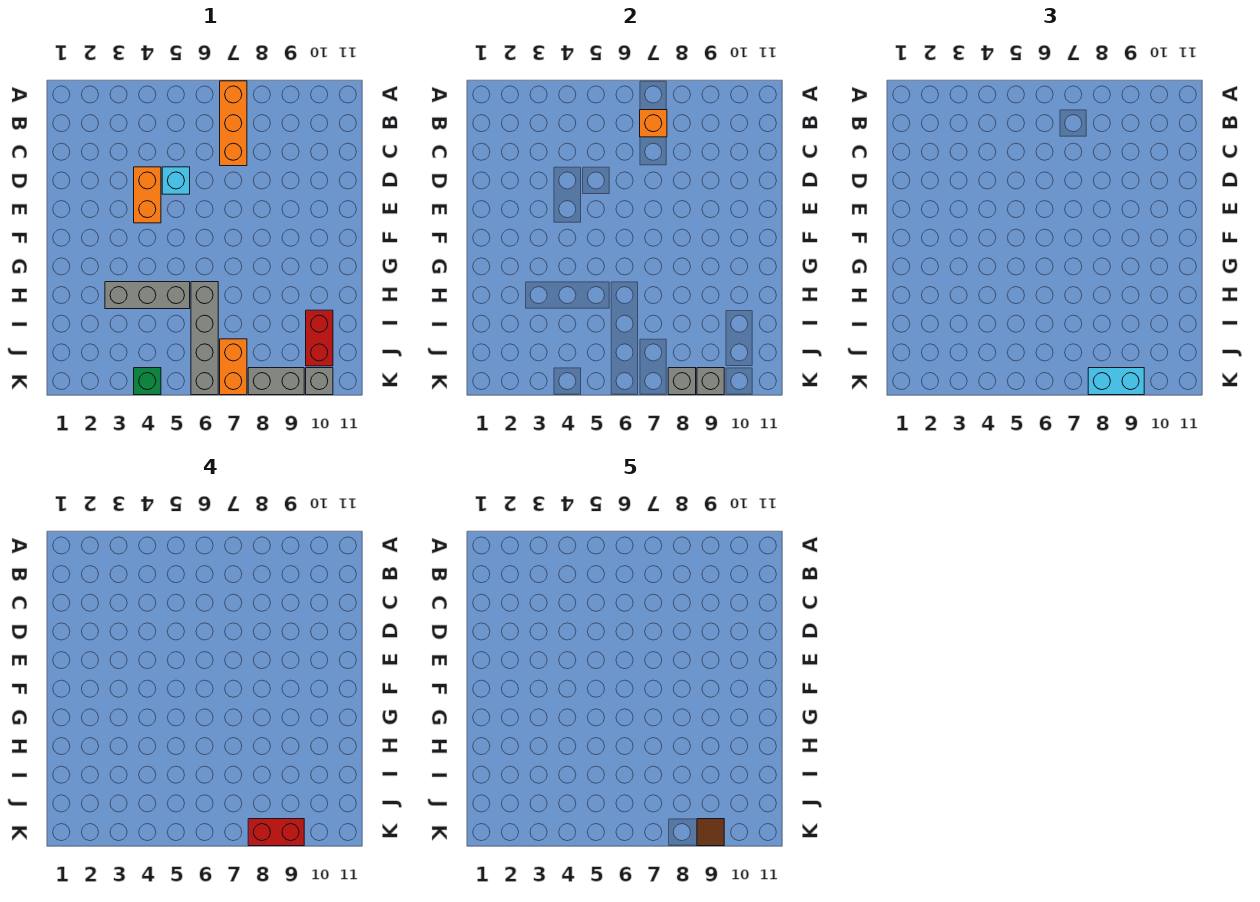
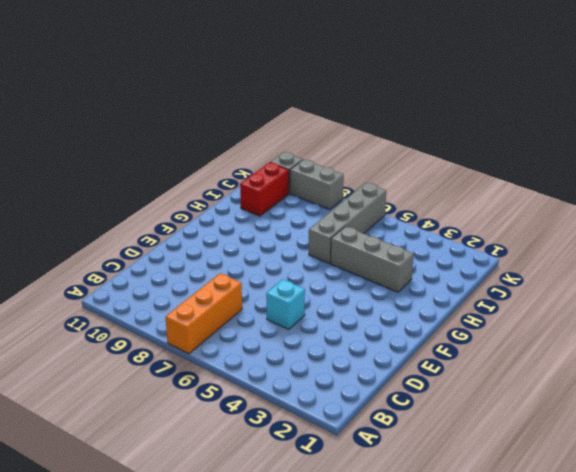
none -> orange 1x2 brick [134,167,161,223]
none -> orange 1x2 brick [220,339,247,395]
none -> green 1x1 brick [134,368,161,395]

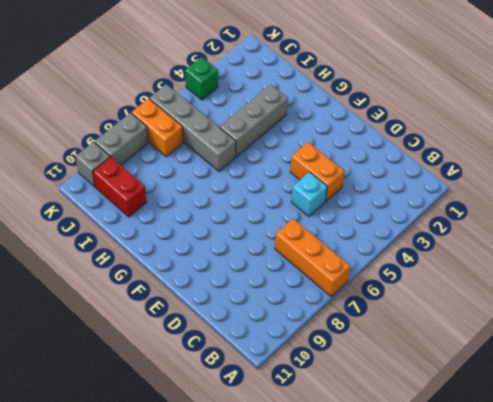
none -> orange 1x1 brick [640,110,667,137]
none -> grey 1x1 brick [668,368,696,395]
none -> grey 1x1 brick [697,368,724,395]

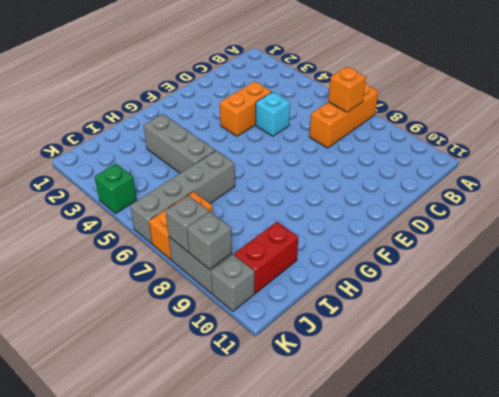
none -> cyan 1x2 brick [1088,368,1144,395]
none -> red 1x2 brick [248,819,304,846]
none -> brown 1x1 tile [697,819,724,846]

